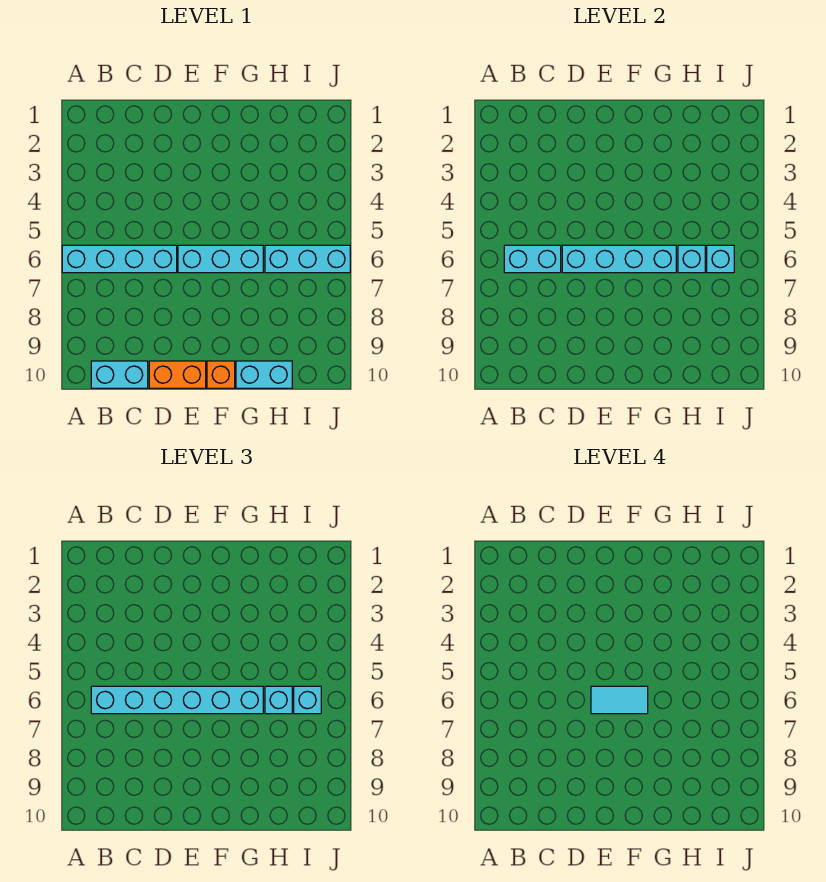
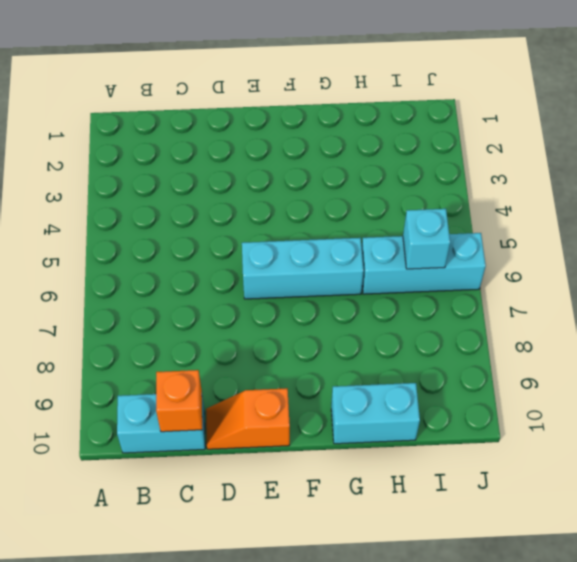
orange 1x1 brick [156,370,202,432] -> orange 1x1 brick moved to [207,361,235,388]
orange 1x2 slope [206,388,290,449] -> orange 1x2 brick [149,361,206,388]
none -> cyan 1x4 brick [62,245,177,273]
none -> cyan 1x2 brick [504,245,561,273]
none -> cyan 1x4 brick [562,245,676,273]

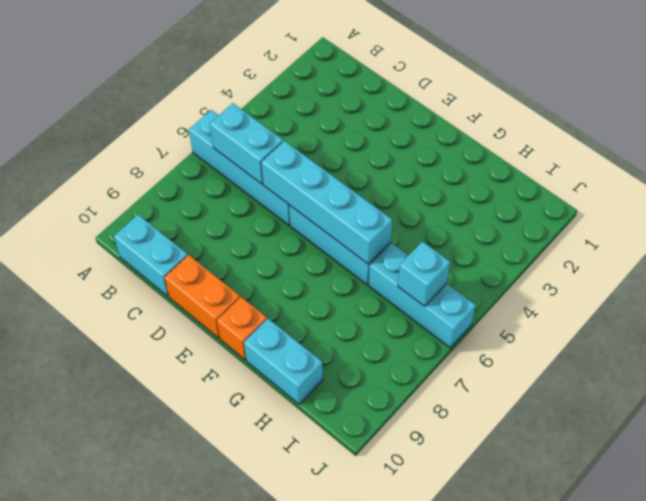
none -> cyan 1x1 brick [678,245,705,273]
none -> cyan 1x6 brick [91,686,263,714]
none -> cyan 1x1 brick [265,686,292,714]

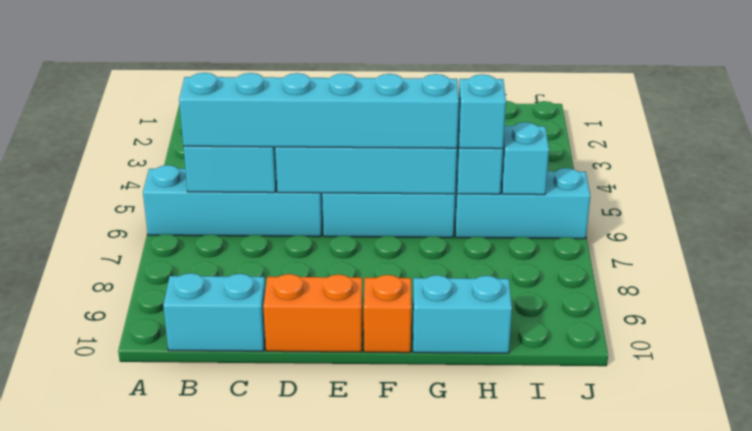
none -> cyan 1x1 brick [294,686,321,714]
none -> cyan 1x2 tile [591,686,648,714]

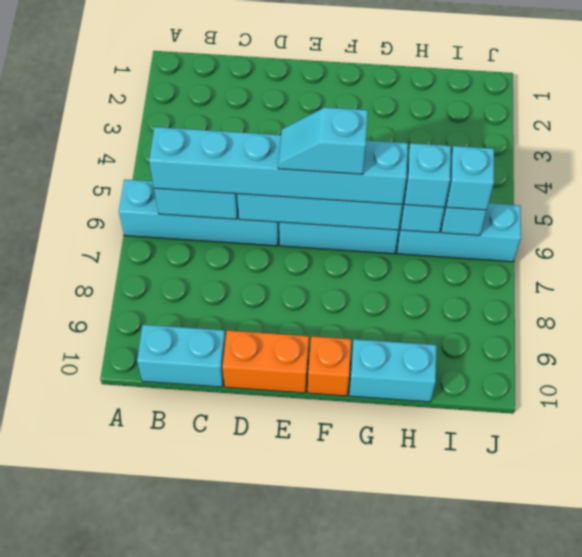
cyan 1x2 slope [278,107,368,174] -> cyan 1x2 tile [591,686,648,714]

